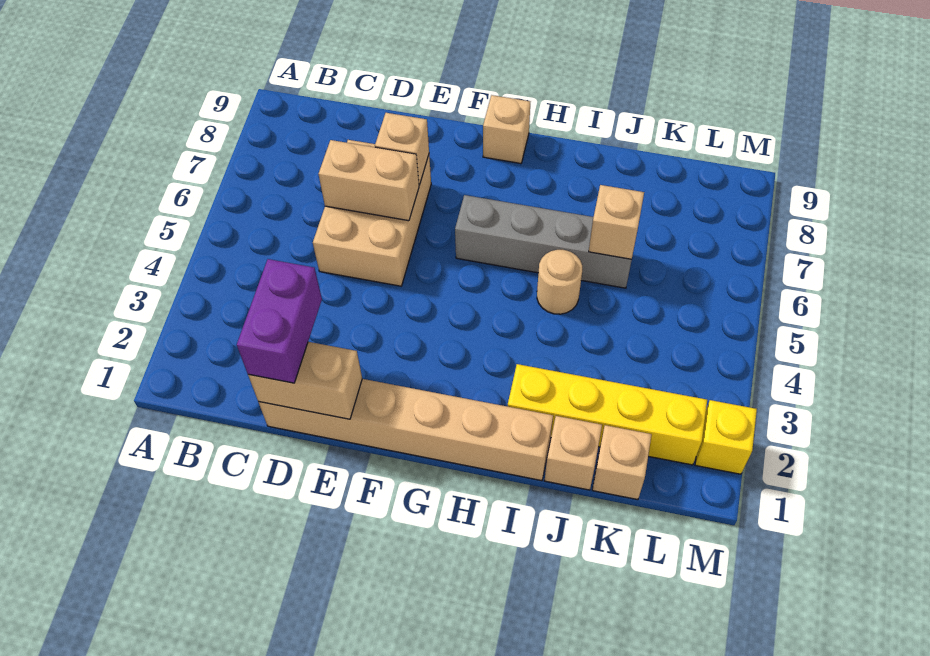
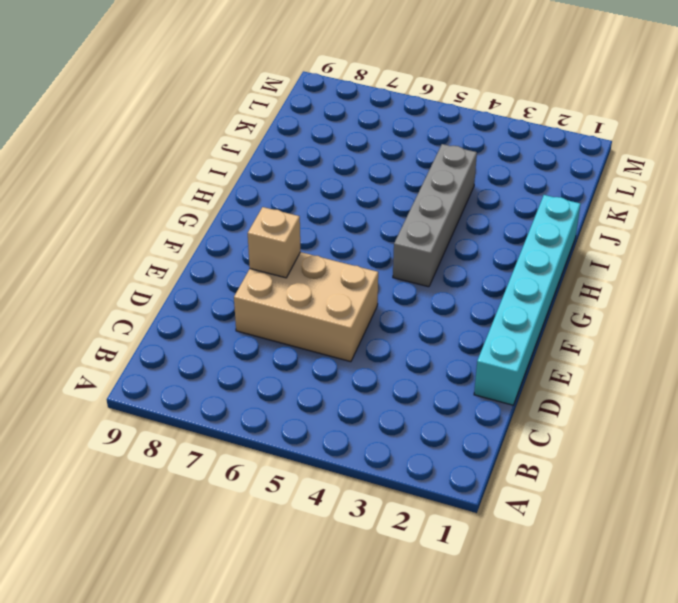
cyan 1x6 brick [474,195,580,405] -> tan 1x6 brick [259,379,553,481]
grey 1x4 brick [393,144,477,287] -> grey 1x4 brick moved to [455,195,632,288]
none -> tan 1x1 brick [483,95,530,163]
none -> yellow 1x4 brick [508,364,707,465]
none -> tan 1x1 round brick [537,250,582,314]

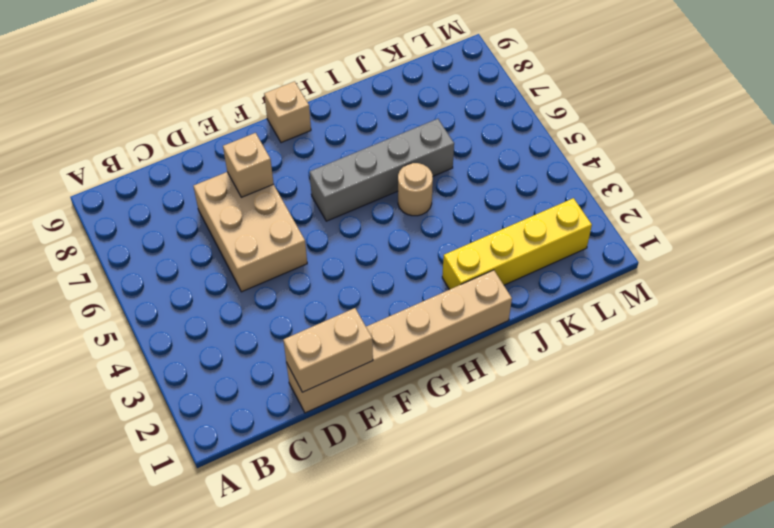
none -> tan 1x1 brick [545,416,602,490]
none -> tan 1x1 brick [592,425,652,500]
none -> yellow 1x1 brick [695,400,757,474]

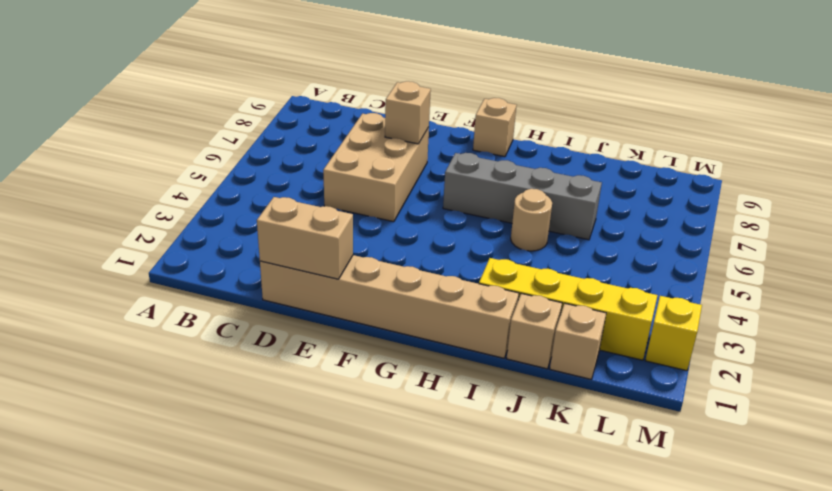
none -> tan 1x2 brick [319,140,419,221]
none -> tan 1x1 brick [589,185,644,259]
none -> purple 1x2 brick [237,259,322,383]

